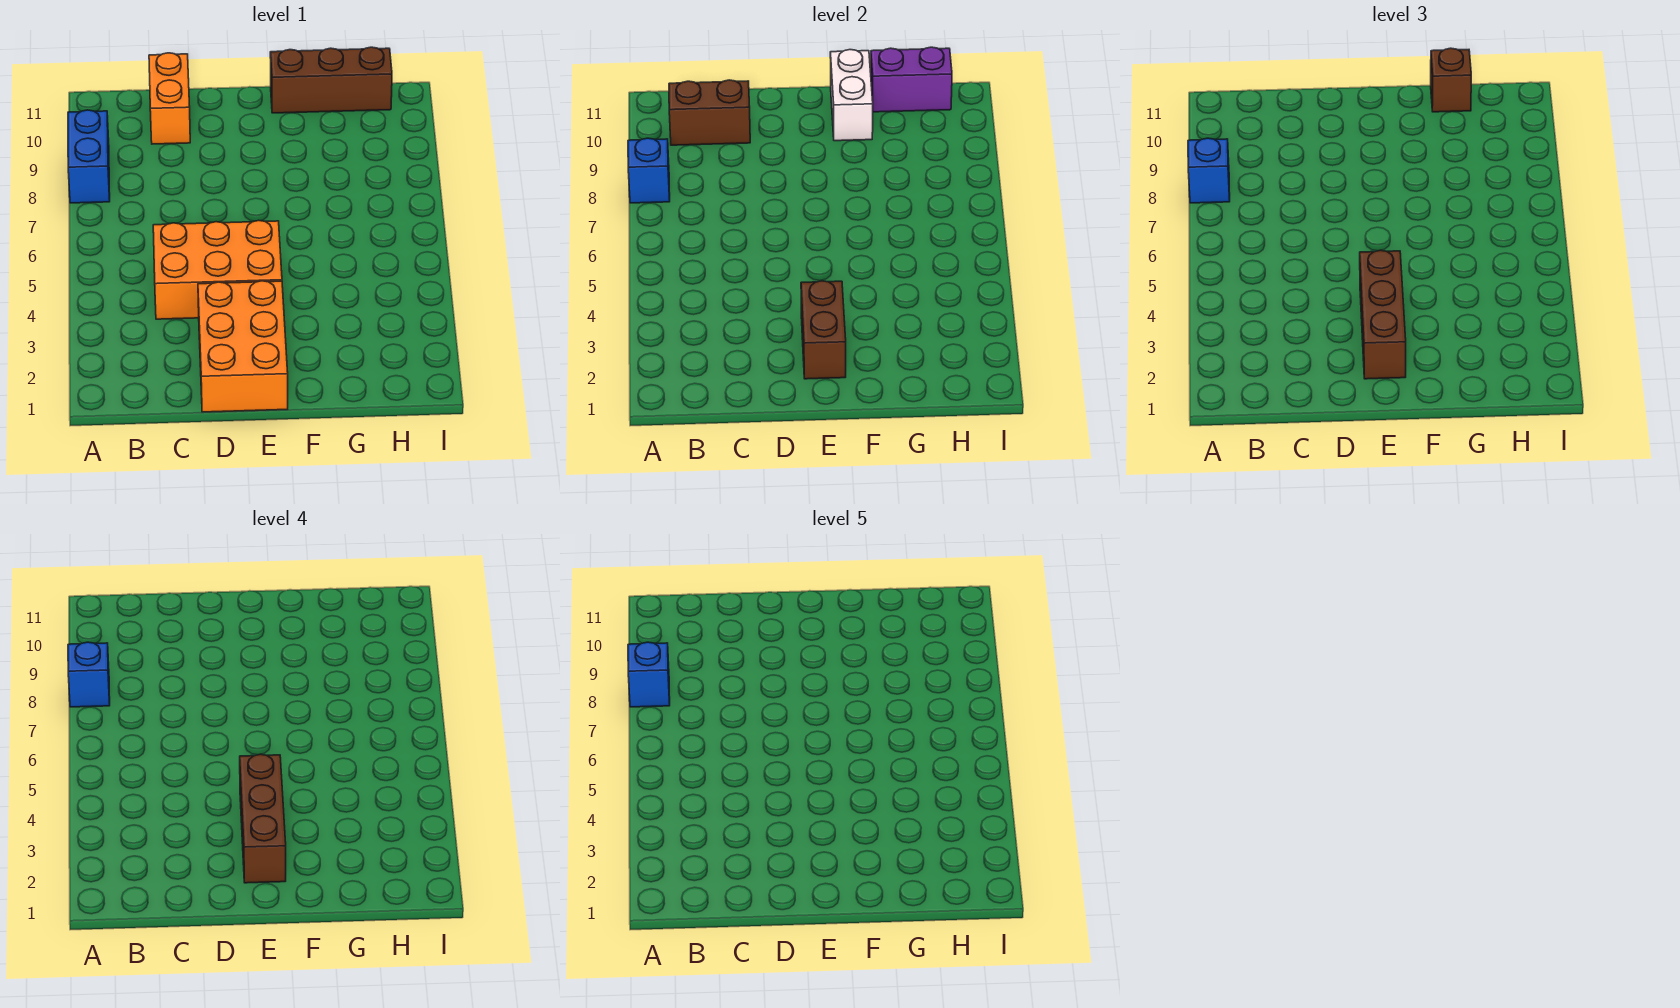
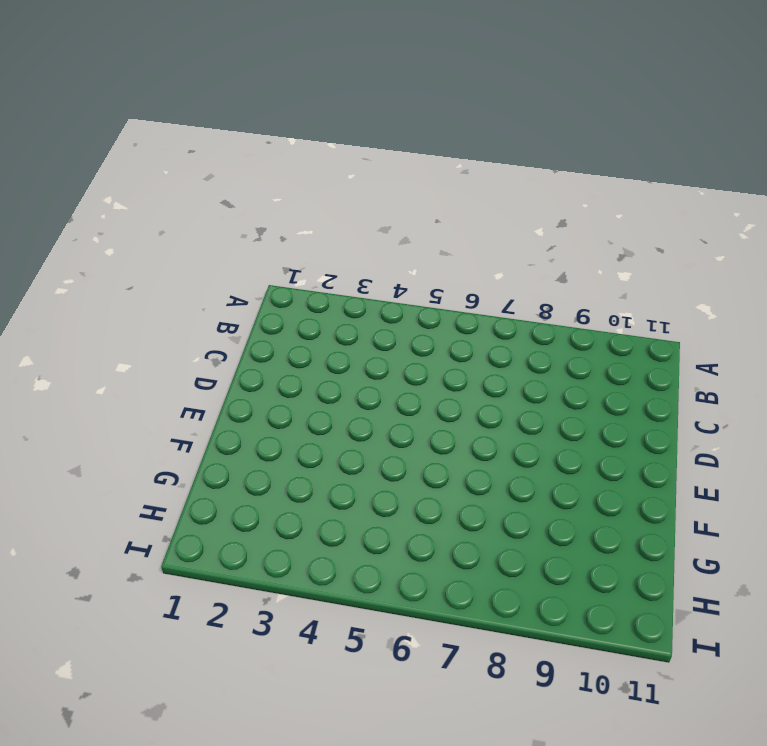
none -> blue 1x2 brick [68,110,110,203]
none -> orange 2x3 brick [153,220,282,319]
none -> orange 1x2 brick [149,53,190,144]

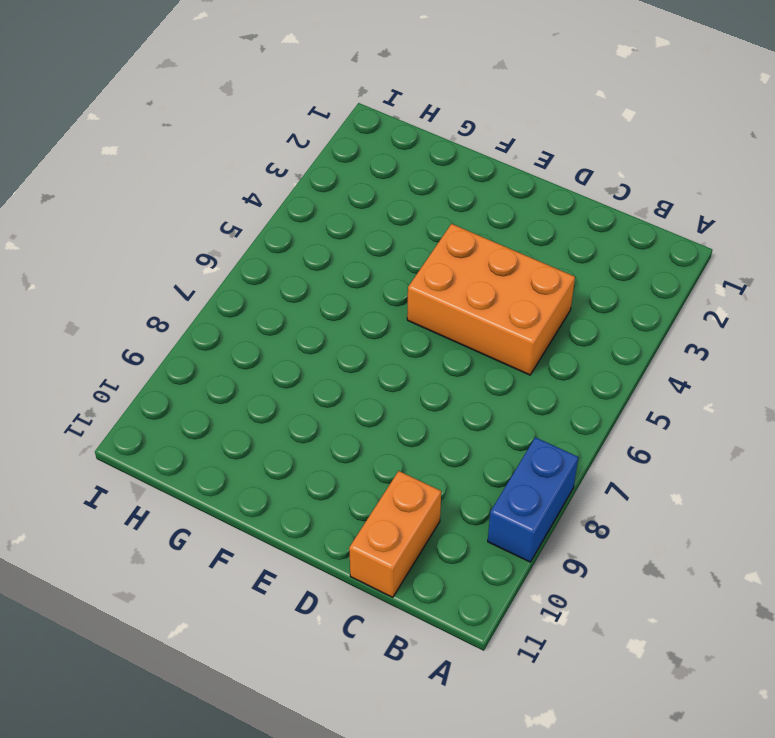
none -> orange 2x3 brick [198,281,288,412]
none -> brown 1x3 brick [270,47,392,113]
none -> blue 1x1 brick [628,138,670,203]

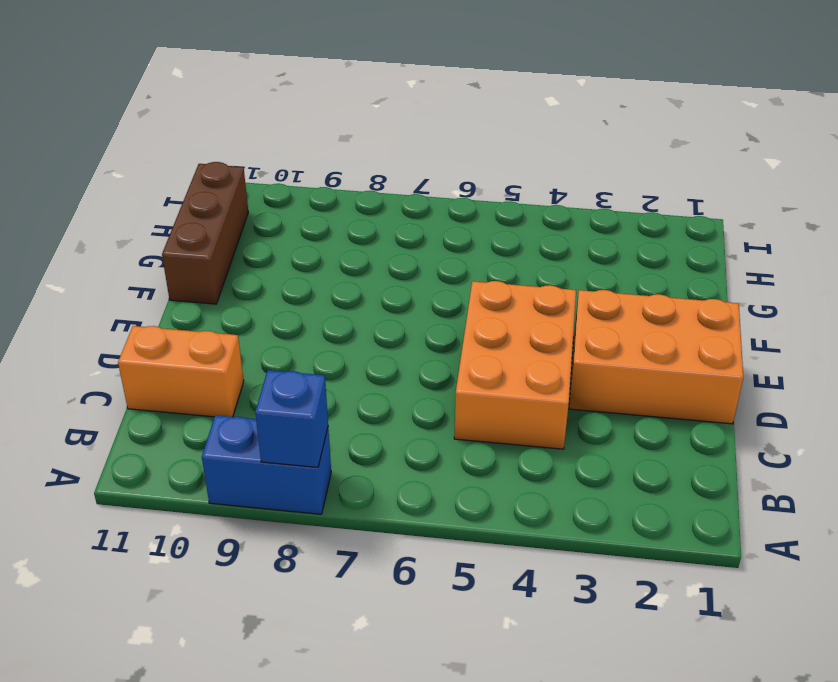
none -> brown 1x2 brick [669,80,750,145]
none -> brown 1x2 brick [801,281,846,379]
none -> white 1x2 brick [830,50,873,141]

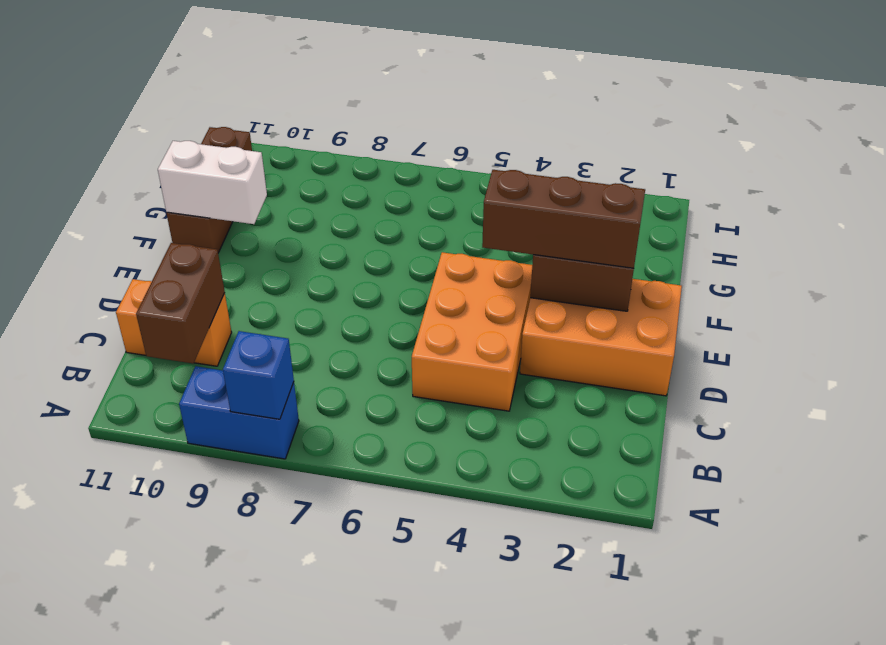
none -> purple 1x2 brick [871,47,952,112]
none -> blue 1x1 brick [1188,138,1230,203]
none -> brown 1x1 brick [1431,48,1471,112]

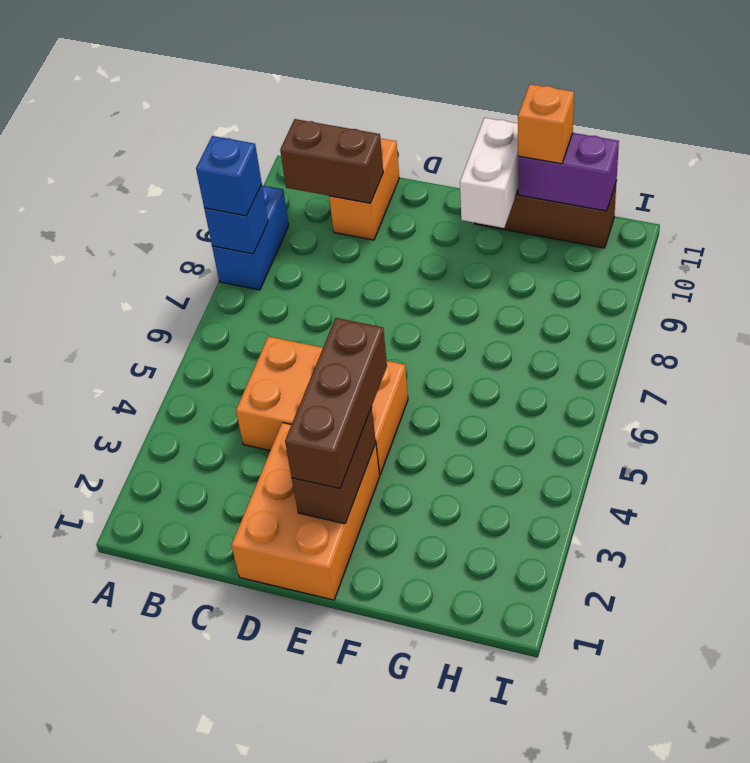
orange 1x1 brick [518,84,574,164] -> brown 1x1 brick [1431,48,1471,112]
none -> blue 1x1 brick [68,642,110,707]
none -> brown 1x3 brick [240,754,286,883]
none -> blue 1x1 brick [628,642,670,707]

